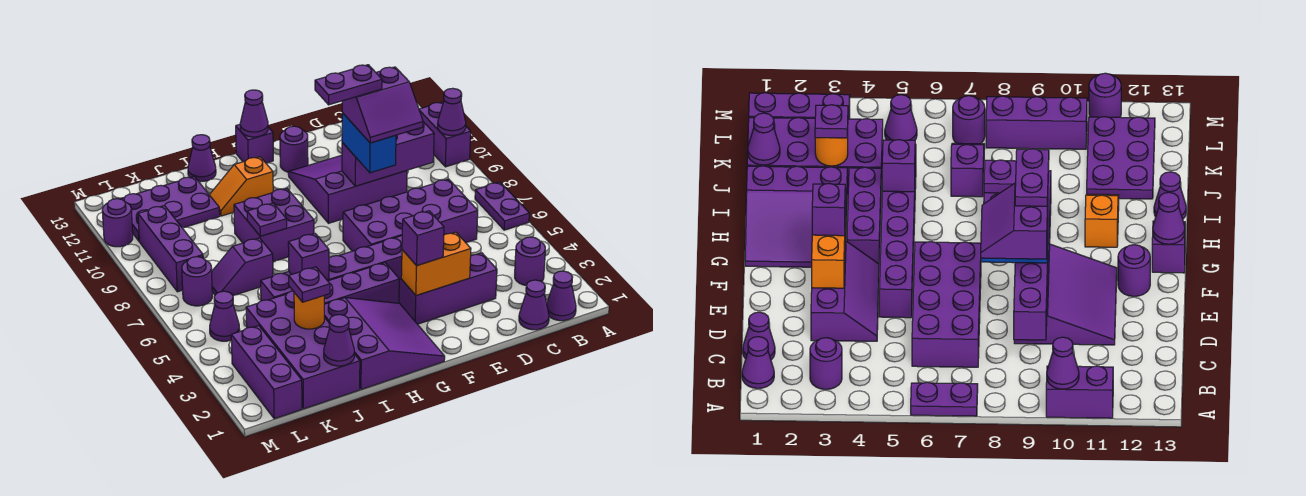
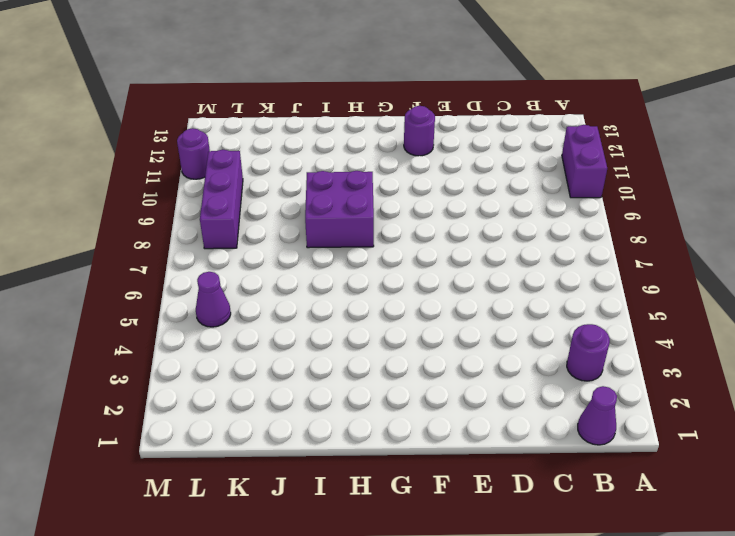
none -> purple 1x2 plate [475,182,529,230]
none -> purple 1x1 cone [519,280,549,330]
none -> purple 2x4 brick [343,179,478,251]
none -> purple 2x3 slope [399,253,497,324]

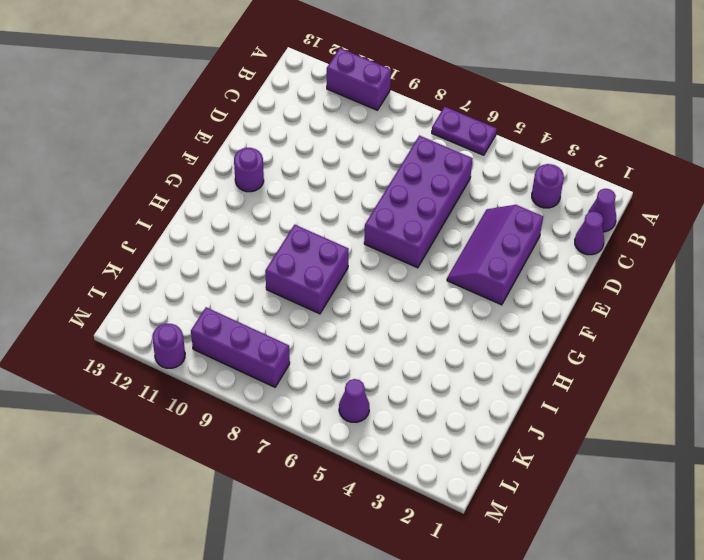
none -> purple 3x3 slope [288,155,407,223]
none -> purple 1x6 brick [261,236,402,301]
none -> purple 3x3 slope [324,298,445,389]
none -> purple 1x3 brick [324,263,399,304]

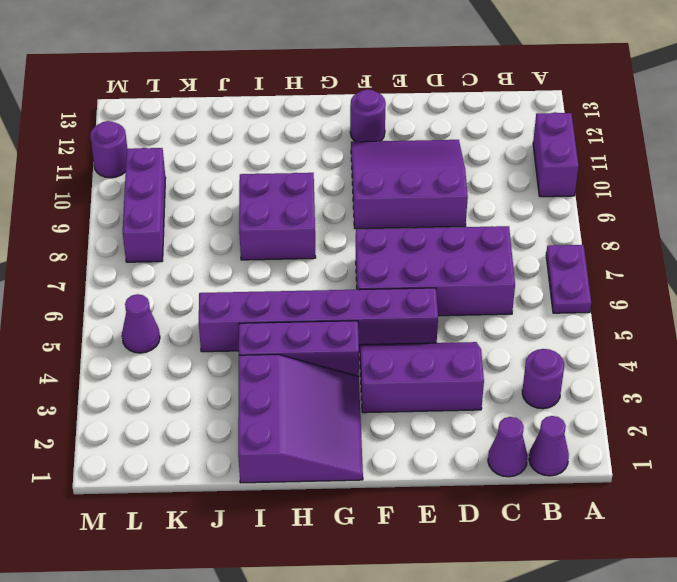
none -> purple 1x1 brick [236,124,273,163]
none -> orange 1x2 slope [210,157,273,216]
none -> purple 1x1 cone [188,135,216,182]
none -> purple 2x4 brick [246,291,360,409]

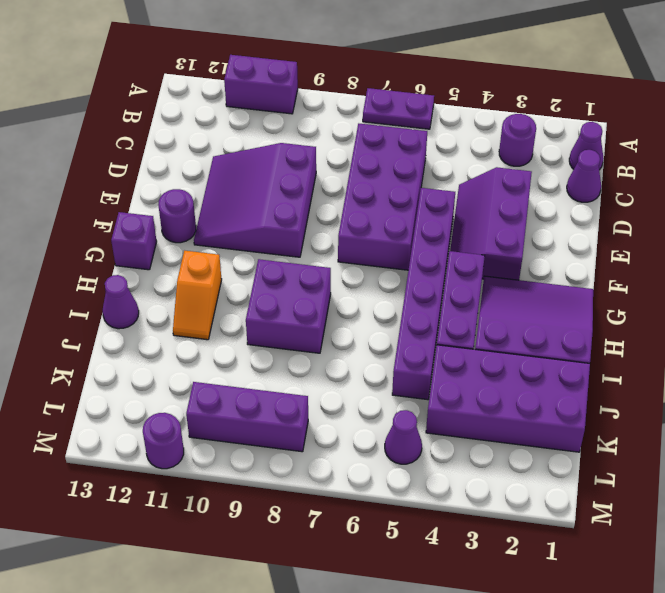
none -> purple 1x2 slope [212,238,273,296]
none -> purple 2x3 plate [121,177,220,241]
none -> purple 1x3 brick [231,326,302,419]
none -> purple 1x1 round brick [182,257,212,306]

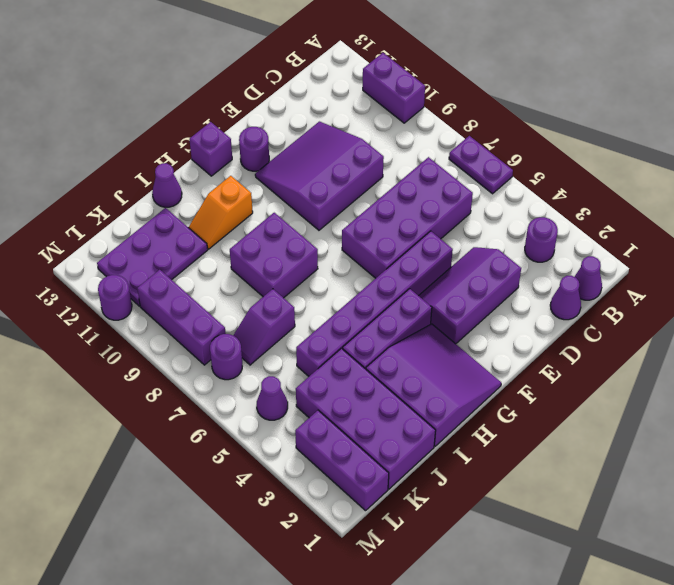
none -> purple 1x1 cone [438,88,466,135]
none -> purple 1x3 brick [342,122,434,186]
none -> orange 1x2 brick [401,232,471,296]
none -> purple 1x1 cone [240,90,268,137]

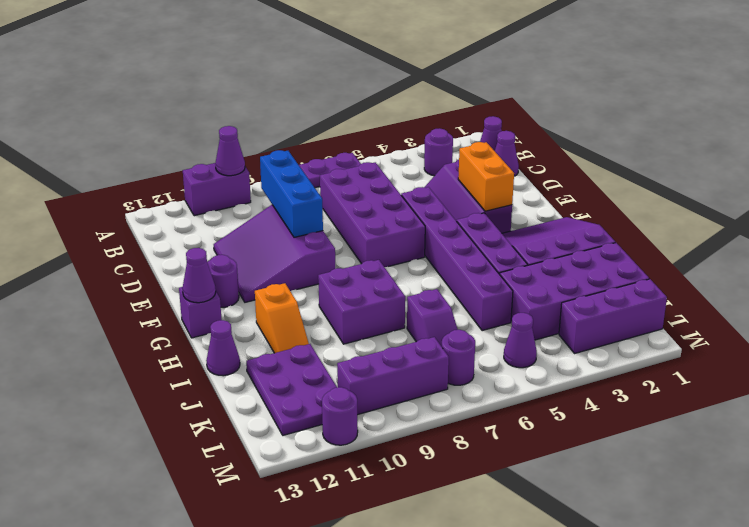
blue 1x3 brick [260,150,323,237] -> purple 1x3 brick [342,122,434,186]
none -> purple 1x1 brick [288,233,329,280]
none -> purple 1x1 plate [247,203,287,236]
none -> purple 1x1 cone [324,315,354,366]
none -> orange 1x1 round brick [294,293,324,329]

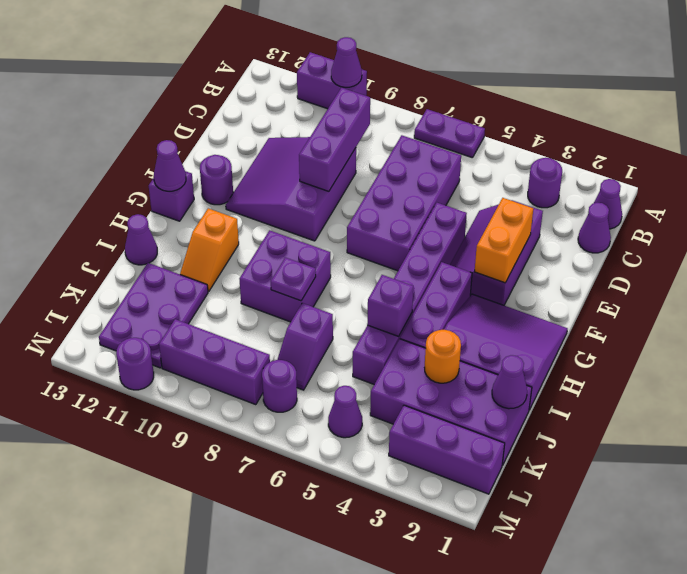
none -> blue 1x2 brick [342,113,396,173]
none -> purple 1x1 brick [402,211,444,266]
none -> purple 1x1 plate [289,267,330,302]
none -> purple 2x2 slope [342,67,423,143]

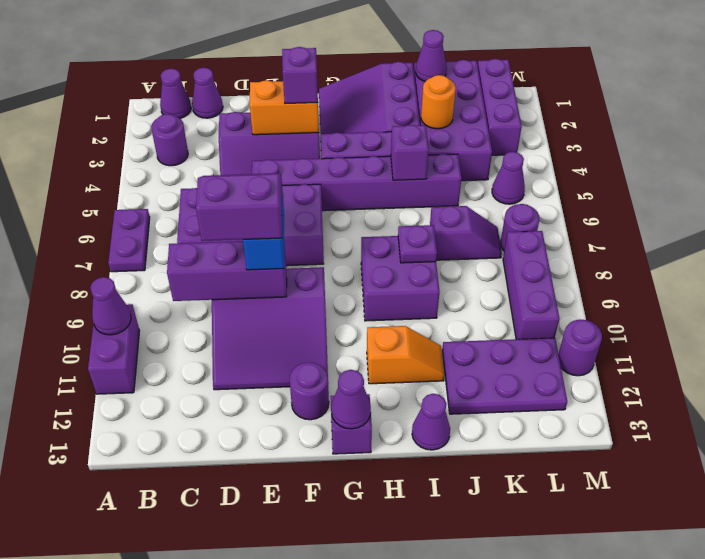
none -> purple 1x1 plate [289,267,330,302]
none -> purple 1x2 plate [315,65,382,105]

